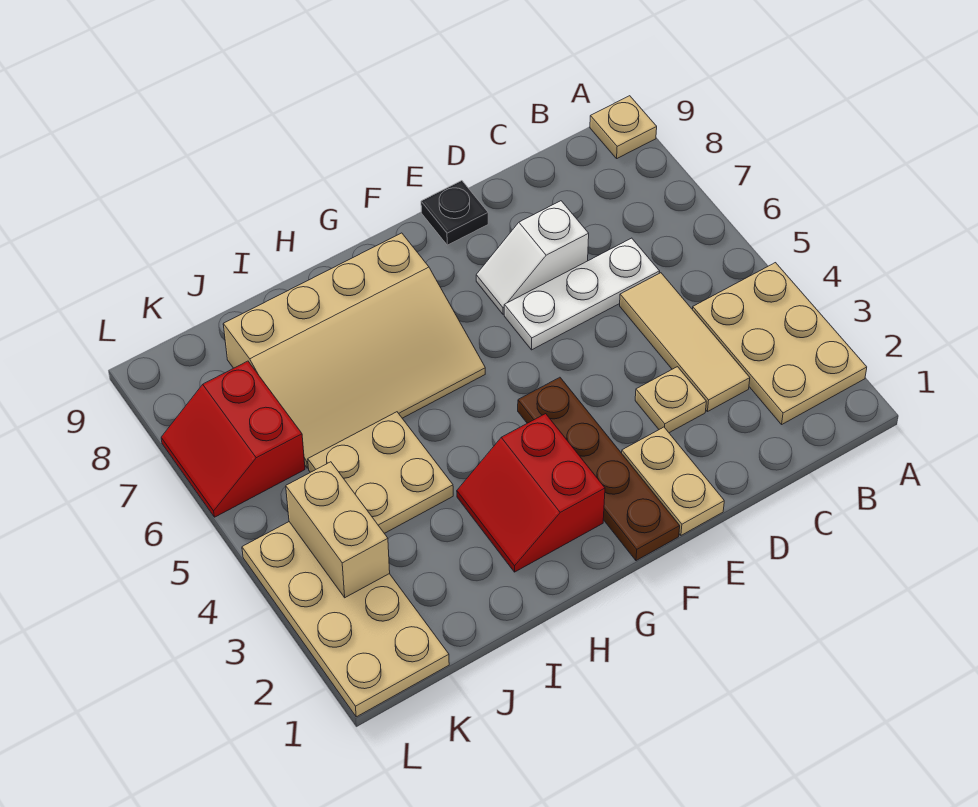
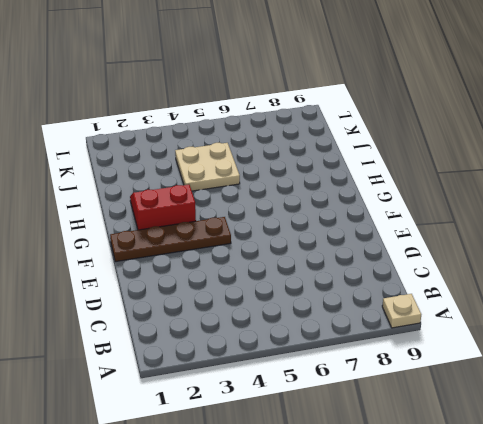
none -> tan 2x3 plate [692,263,867,424]
none -> tan 1x3 tile [620,273,750,412]
none -> white 1x3 plate [504,238,660,350]

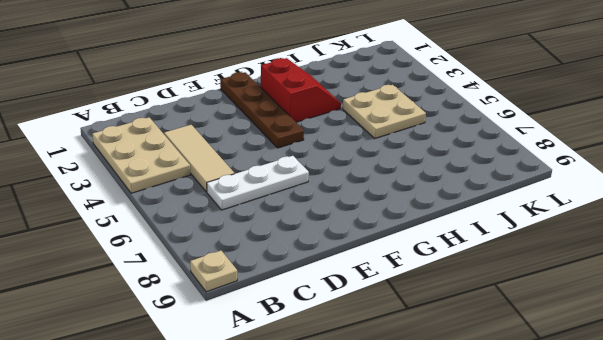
none -> tan 1x1 plate [635,367,706,433]
none -> white 1x2 slope [476,201,589,314]
none -> tan 1x2 plate [622,427,724,535]

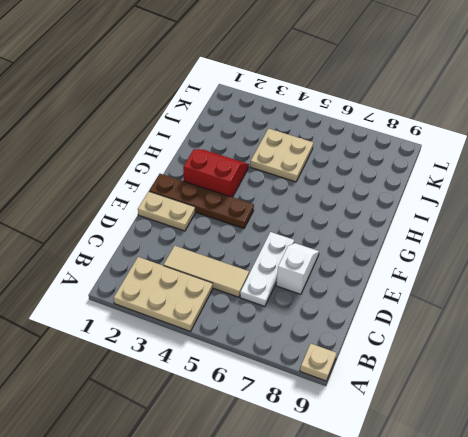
none -> tan 1x1 plate [635,367,706,433]
none -> black 1x1 plate [421,181,488,245]
none -> tan 3x4 slope [223,233,485,468]

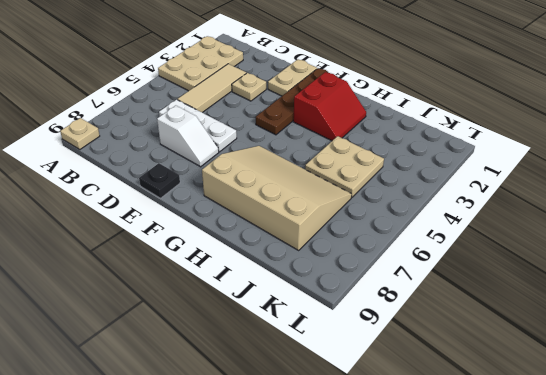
none -> tan 2x4 plate [242,522,449,717]
none -> red 2x2 slope [161,361,305,517]
none -> tan 1x2 brick [286,462,390,598]

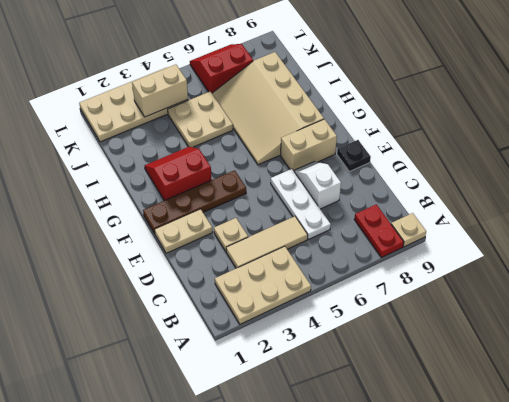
red 1x2 plate [354,204,404,257] -> none
tan 1x2 brick [281,119,337,170] -> none

